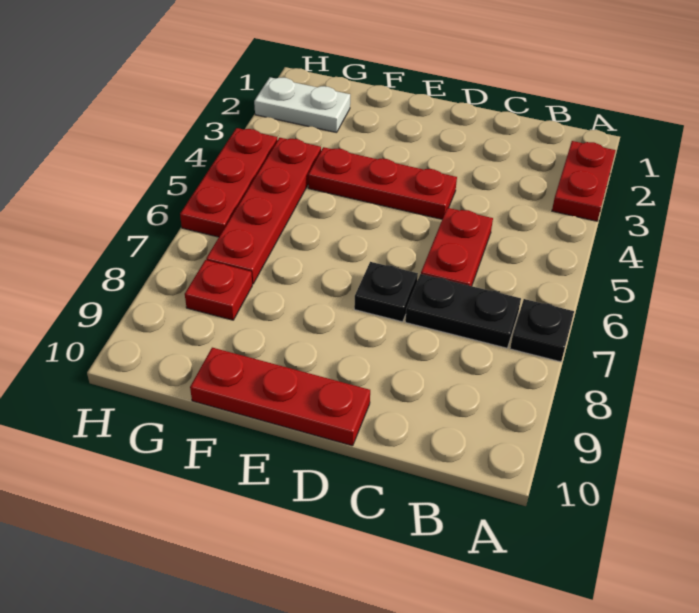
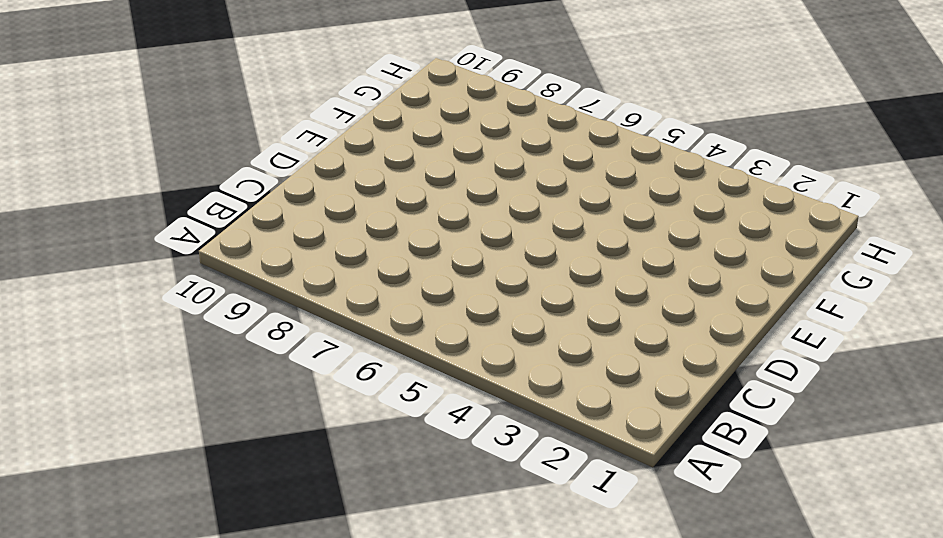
none -> red 1x2 plate [552,141,616,221]
none -> black 1x1 plate [510,299,574,362]

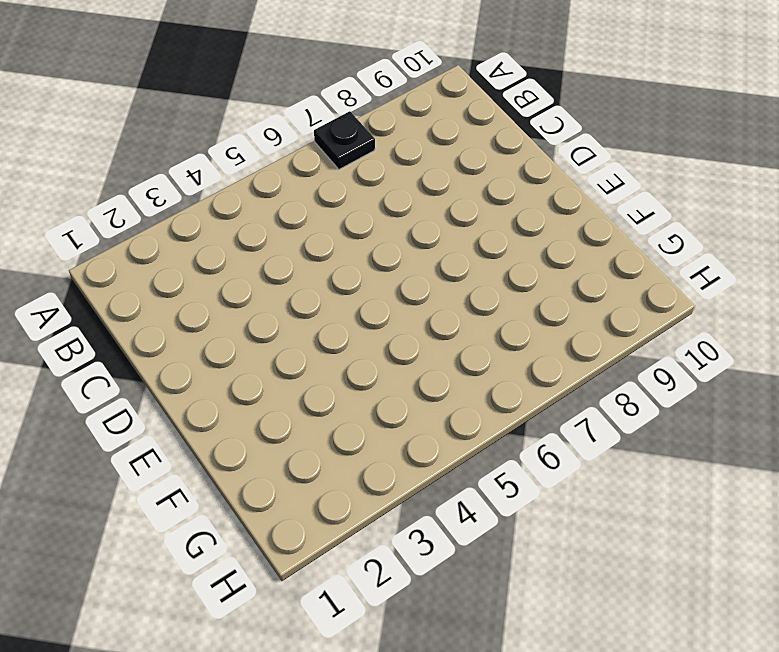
none -> red 1x2 plate [552,141,616,221]
none -> black 1x2 plate [405,274,521,348]

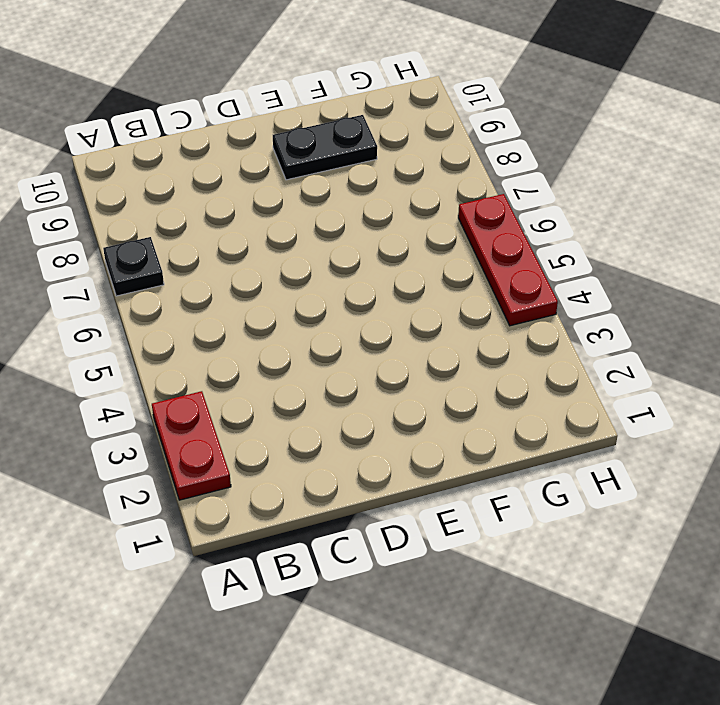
black 1x2 plate [273,115,377,180] -> black 1x2 plate moved to [405,274,521,348]
none -> red 1x2 plate [421,208,493,286]
none -> red 1x3 plate [308,147,457,219]

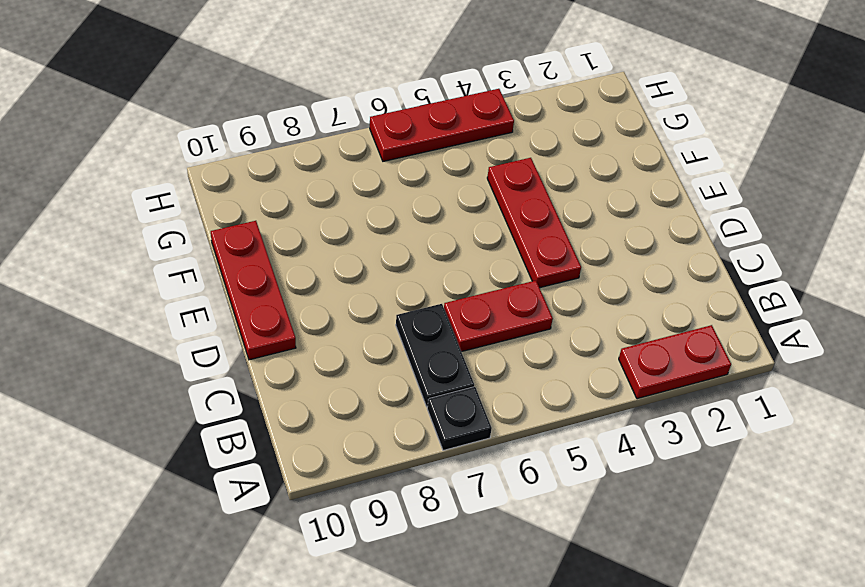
none -> black 1x1 plate [354,262,418,322]
none -> white 1x2 plate [254,77,350,133]

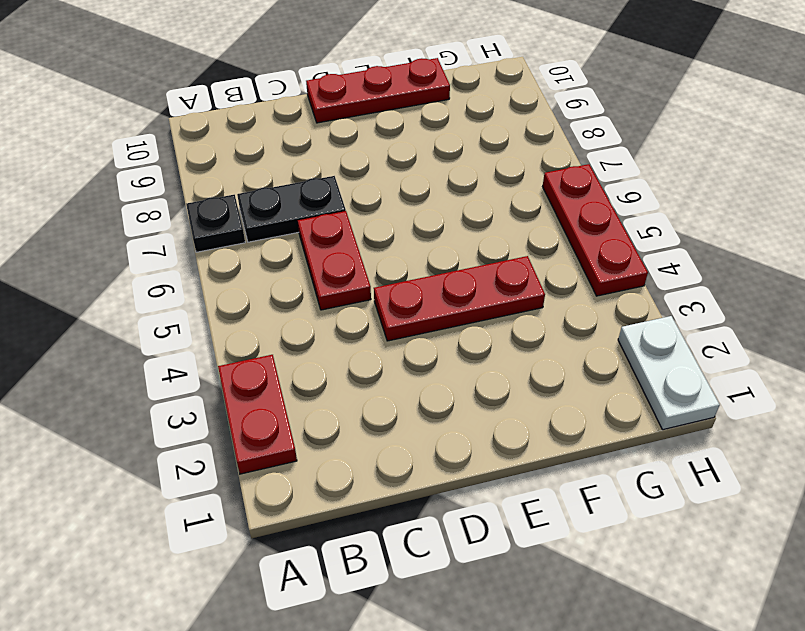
white 1x2 plate [618,316,720,430] -> white 1x2 plate turned to [254,77,350,133]
none -> black 1x1 plate [354,262,418,322]
none -> red 1x4 plate [206,138,321,284]

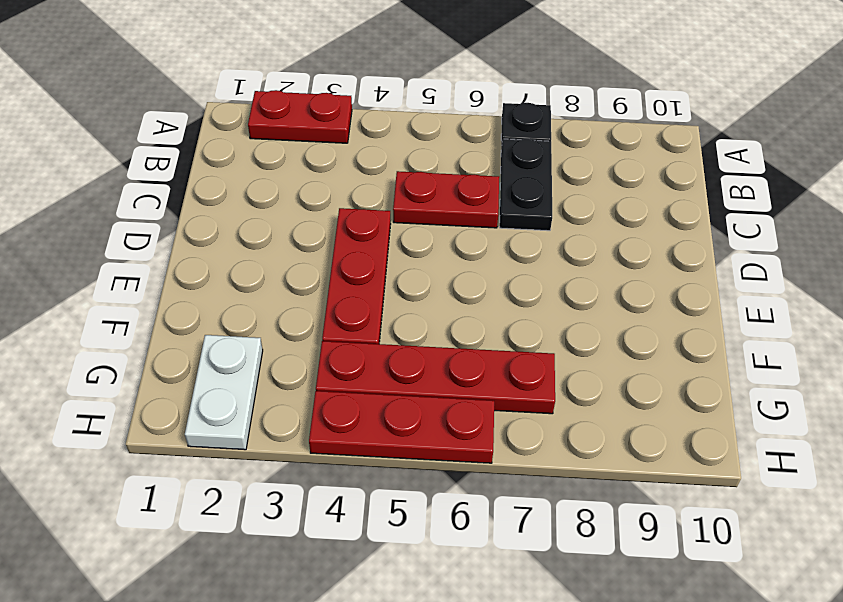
none -> black 1x1 plate [354,262,418,322]
none -> red 1x3 plate [190,348,370,446]

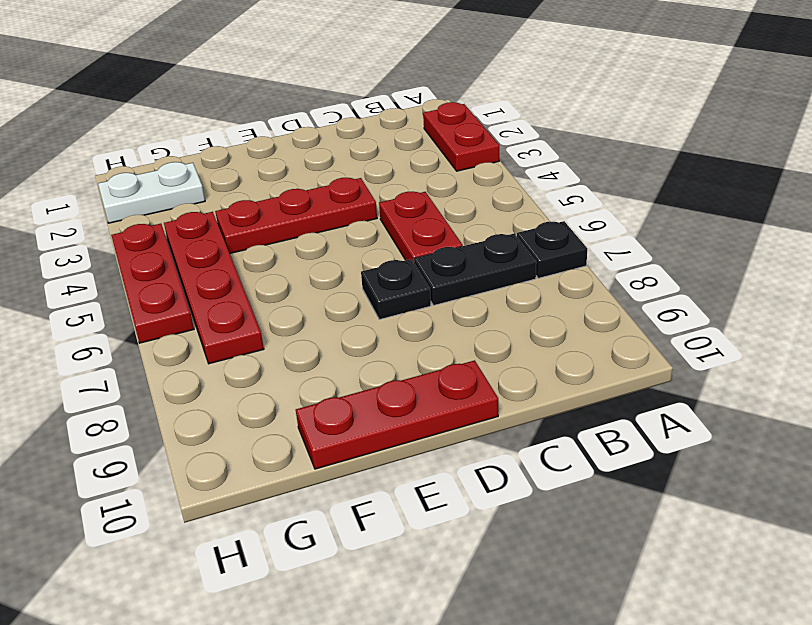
none -> red 1x1 plate [185,260,252,320]

